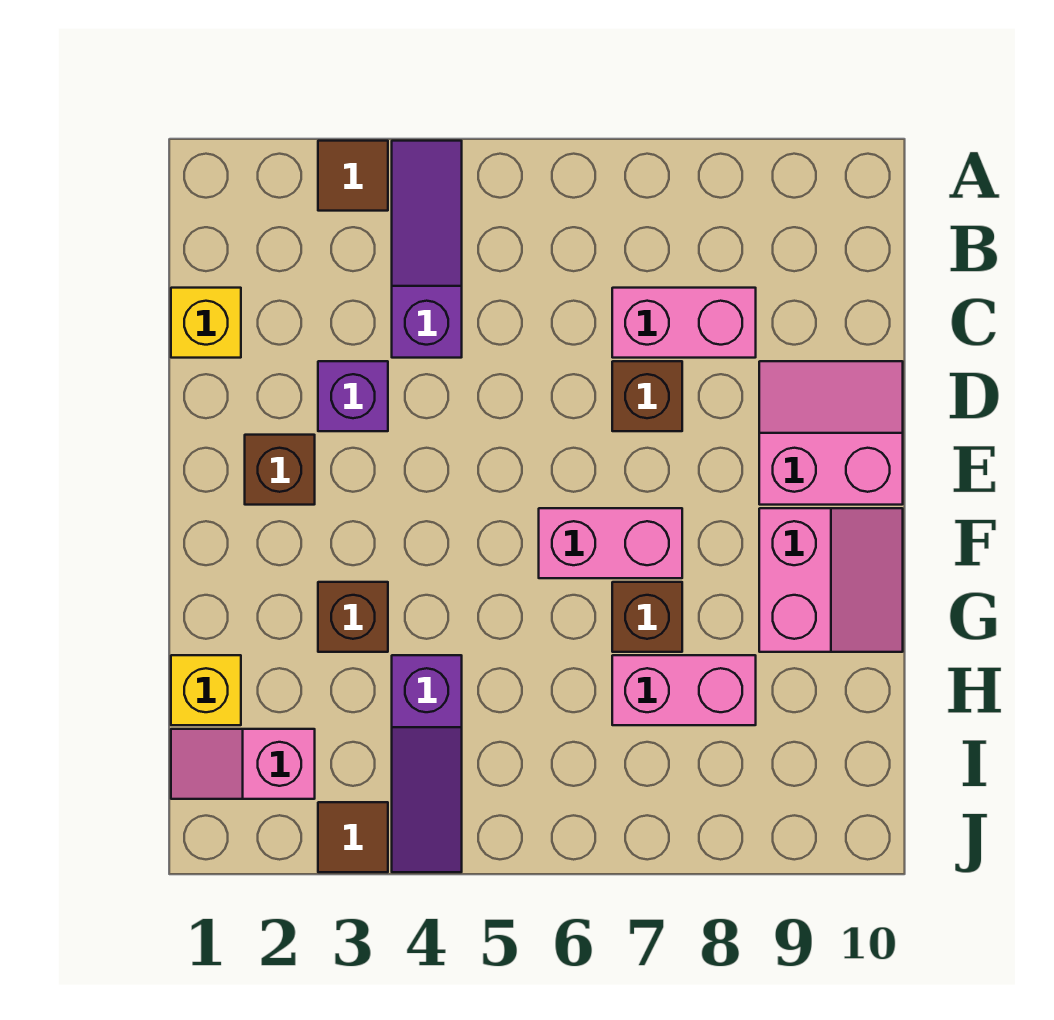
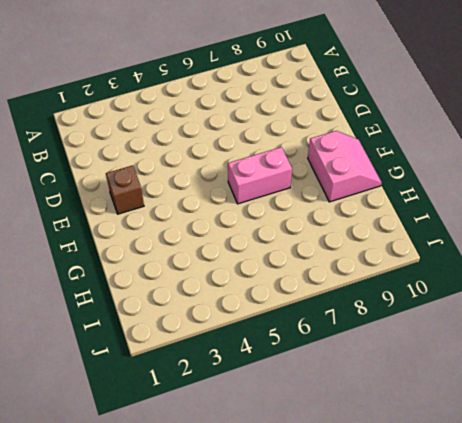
none -> brown 1x1 tile [318,141,388,211]
none -> purple 1x3 slope [392,141,462,358]
none -> yellow 1x1 brick [171,288,241,358]

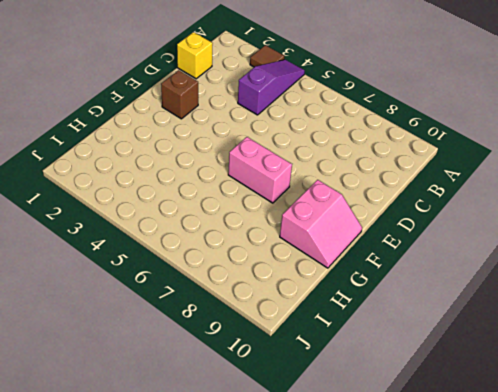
none -> pink 1x2 brick [612,288,756,358]
none -> purple 1x1 brick [318,361,388,431]
none -> brown 1x1 brick [612,361,682,431]

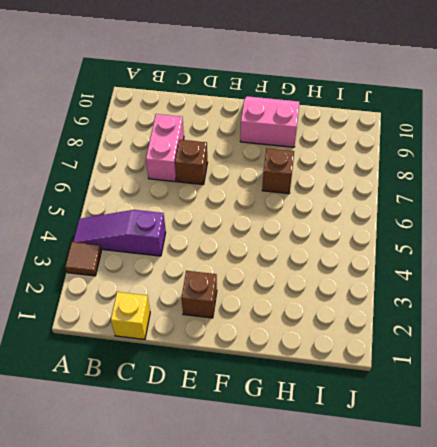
none -> purple 1x1 brick [318,361,388,431]
none -> pink 2x2 slope [759,361,903,505]
none -> pink 1x2 brick [539,508,682,578]

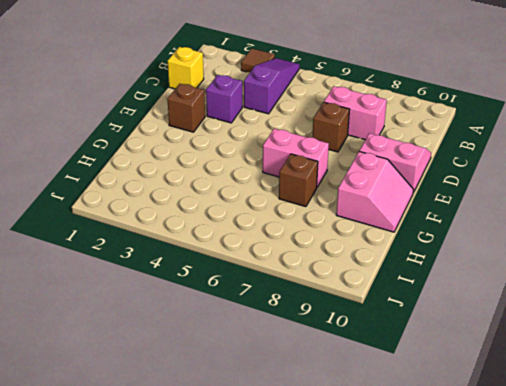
none -> brown 1x1 brick [318,582,388,652]
none -> yellow 1x1 brick [171,655,241,725]
none -> purple 1x3 slope [392,655,462,872]

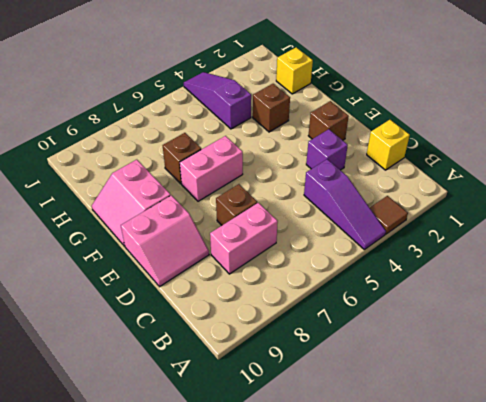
none -> pink 1x2 brick [612,655,756,725]
none -> pink 1x2 slope [171,729,315,799]
none -> brown 1x1 tile [318,802,388,872]

